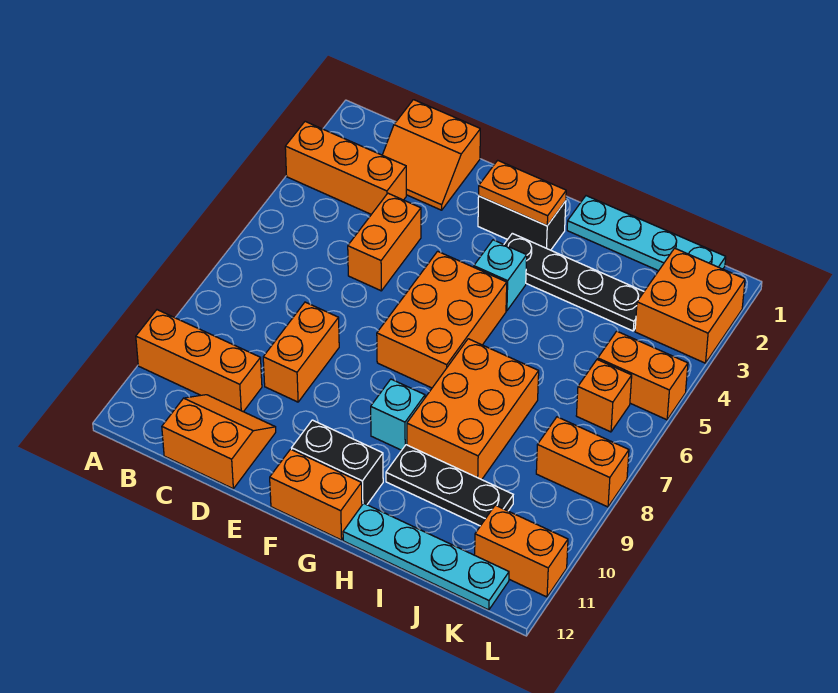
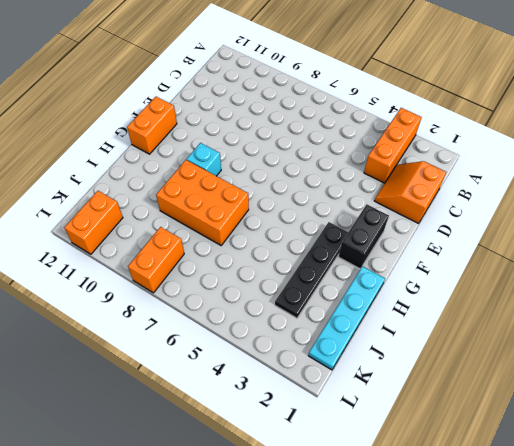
none -> orange 1x3 brick [136,310,262,412]
none -> orange 2x2 slope [162,395,276,489]
none -> orange 1x2 brick [348,193,421,291]

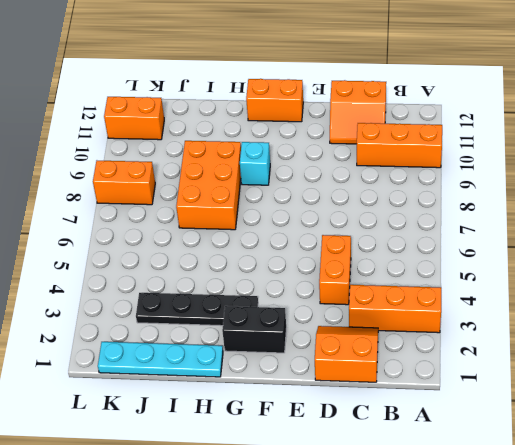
none -> orange 1x2 brick [263,302,339,402]
none -> orange 2x3 brick [377,251,507,388]
none -> black 1x2 brick [292,420,383,505]

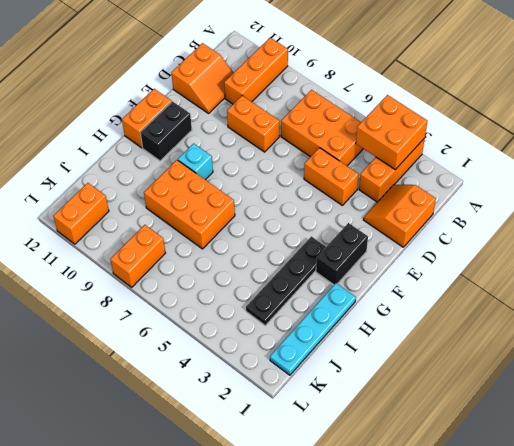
orange 2x2 brick [356,95,427,170] -> orange 2x2 brick moved to [635,248,745,363]
orange 2x3 brick [281,90,363,166] -> orange 2x3 brick moved to [377,251,507,388]
none -> cyan 1x1 brick [474,240,527,311]
none -> black 1x3 plate [386,445,513,526]
none -> cyan 1x4 plate [343,503,509,610]

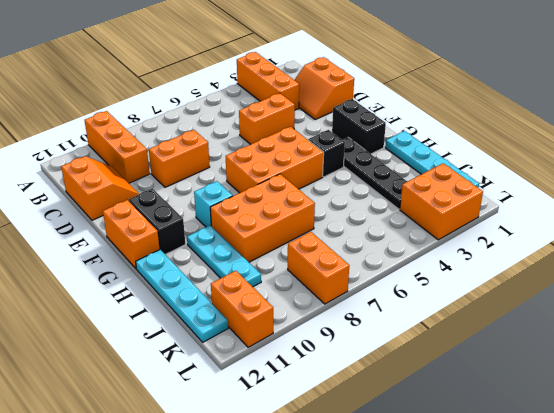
black 1x1 brick [308,130,345,177] -> cyan 1x1 brick [474,240,527,311]
cyan 1x3 plate [187,225,261,287] -> black 1x3 plate [386,445,513,526]
none -> orange 1x2 brick [598,331,688,420]
none -> orange 1x1 brick [576,359,632,432]
none -> orange 1x2 plate [479,160,566,226]

